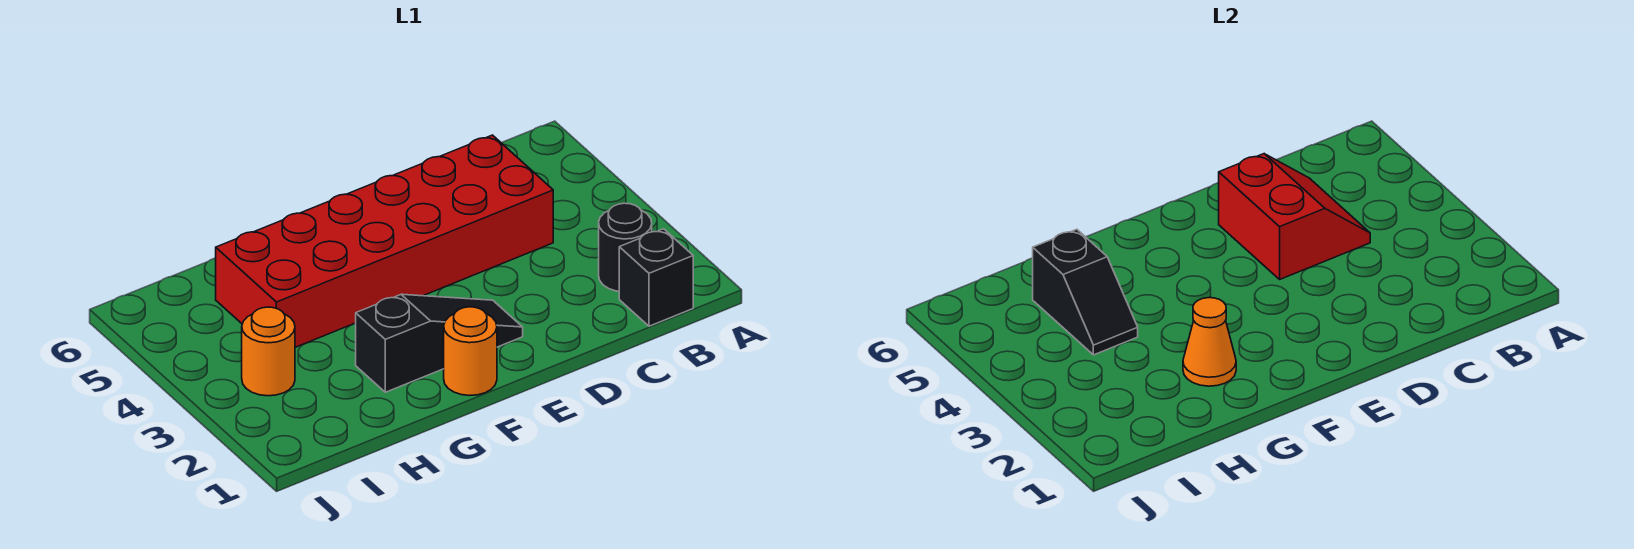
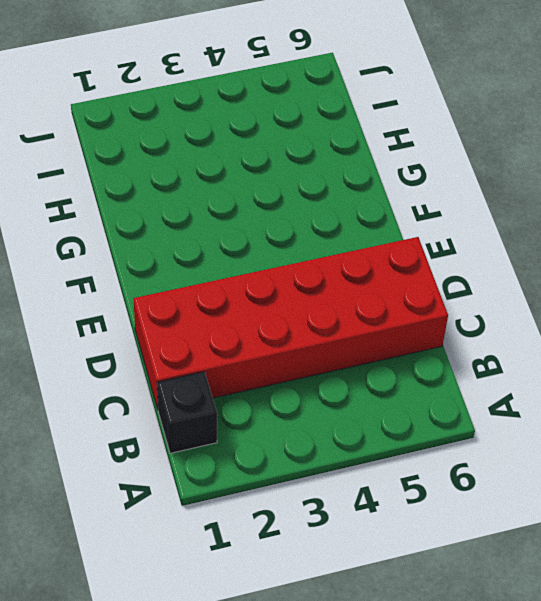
red 2x6 brick [133,237,448,409] -> red 2x6 brick turned to [216,135,553,347]
none -> black 1x1 round brick [599,203,652,291]
none -> black 1x3 slope [356,294,523,392]

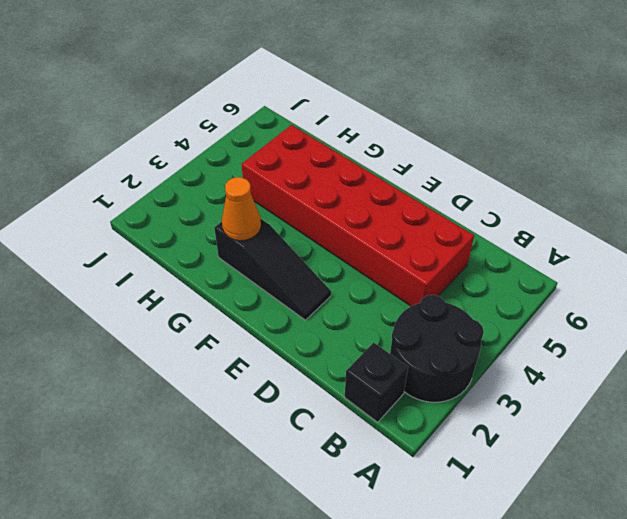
black 2x2 round brick [390,295,484,402] -> black 1x1 round brick [599,203,652,291]
none -> orange 1x1 round brick [444,307,497,396]
none -> orange 1x1 round brick [242,307,295,396]

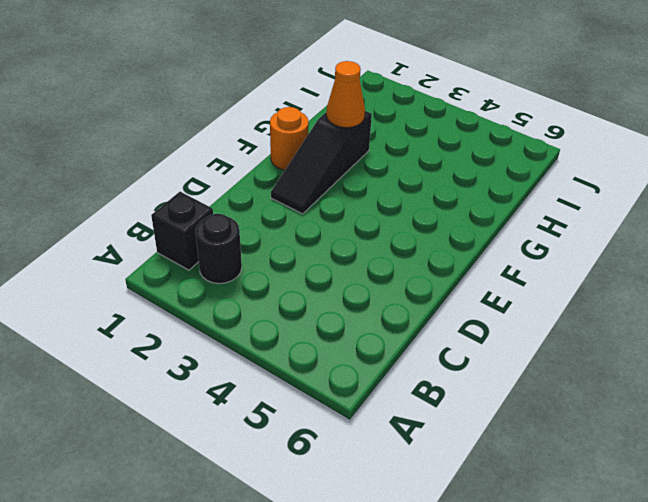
none -> red 2x6 brick [216,135,553,347]
none -> orange 1x1 round brick [242,307,295,396]

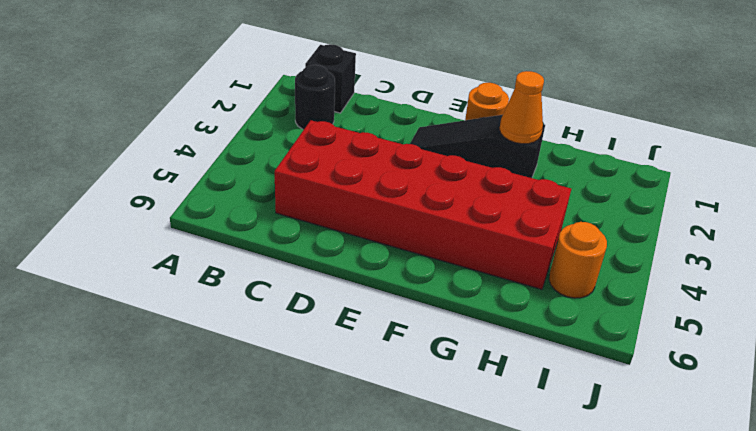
orange 1x1 round brick [549,222,607,298] -> orange 1x1 round brick moved to [242,307,295,396]
none -> red 2x2 slope [1219,154,1370,279]
none -> black 1x2 slope [1033,229,1138,355]

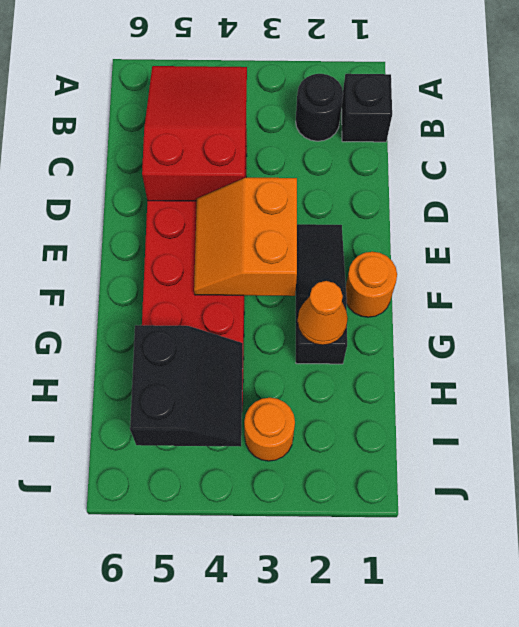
red 2x3 slope [142,66,247,201] -> red 2x2 slope [1219,154,1370,279]
orange 2x2 slope [194,178,297,296] -> none
black 2x2 slope [130,325,243,447] -> black 1x2 slope [1033,229,1138,355]

